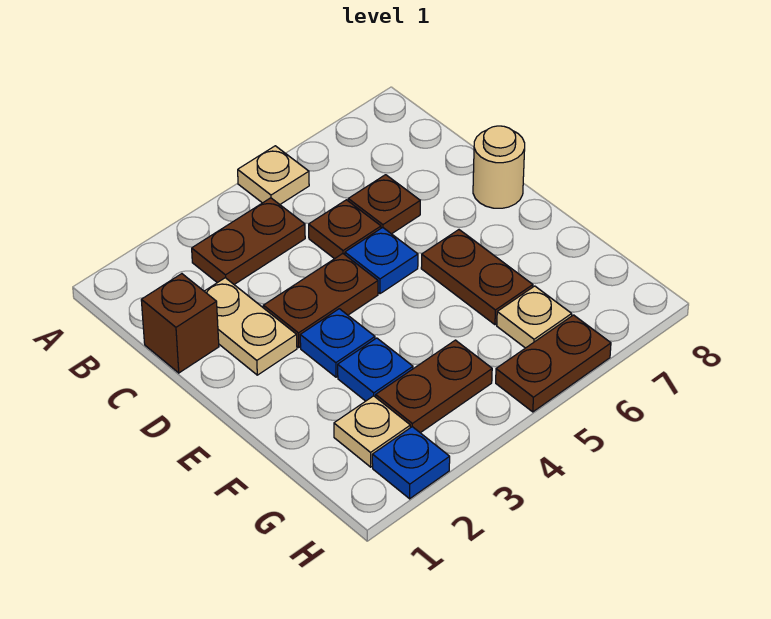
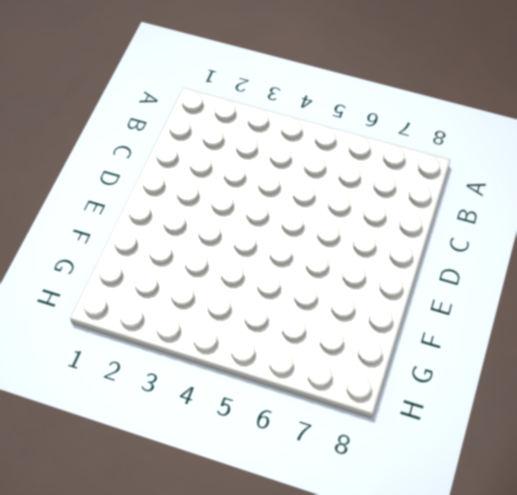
none -> tan 1x1 plate [238,146,309,204]
none -> brown 1x2 plate [192,198,305,284]
none -> brown 1x1 brick [141,274,219,373]

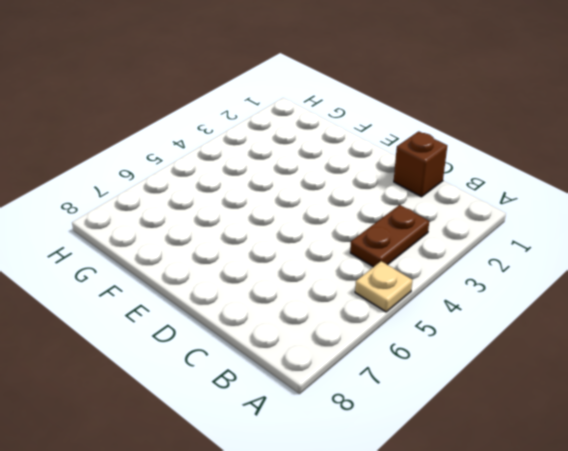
none -> tan 1x2 plate [204,278,297,375]
none -> brown 1x1 plate [309,200,381,259]
none -> brown 1x1 plate [348,175,420,234]

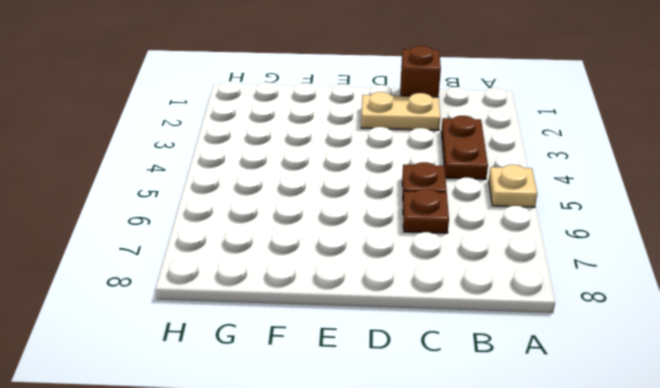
none -> brown 1x2 plate [263,254,378,348]
none -> blue 1x1 plate [345,228,418,294]
none -> tan 1x1 round brick [473,126,525,208]

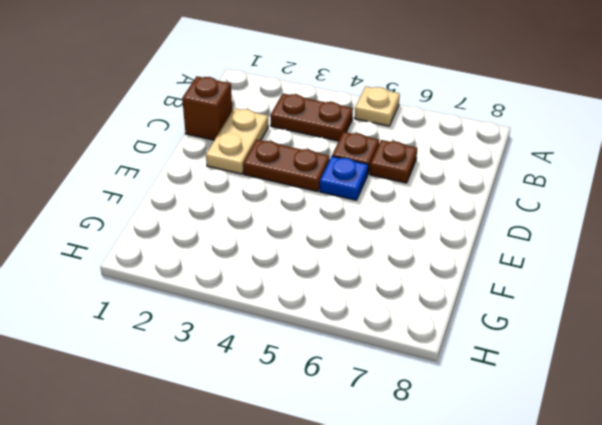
none -> tan 1x1 round brick [473,126,525,208]
none -> blue 1x1 plate [300,309,375,377]
none -> brown 1x2 plate [421,230,533,325]

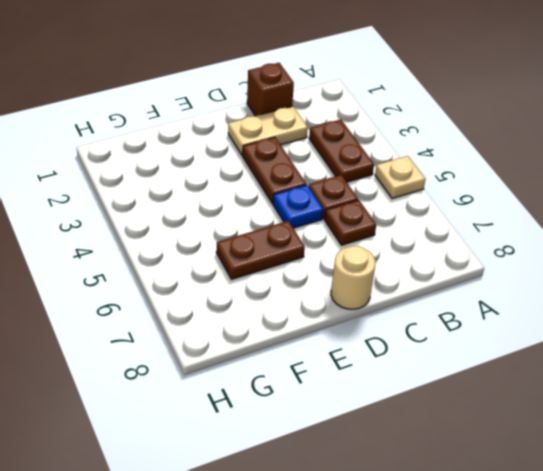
none -> blue 1x1 plate [300,309,375,377]
none -> blue 1x1 plate [338,338,413,401]
none -> tan 1x1 plate [334,396,410,467]

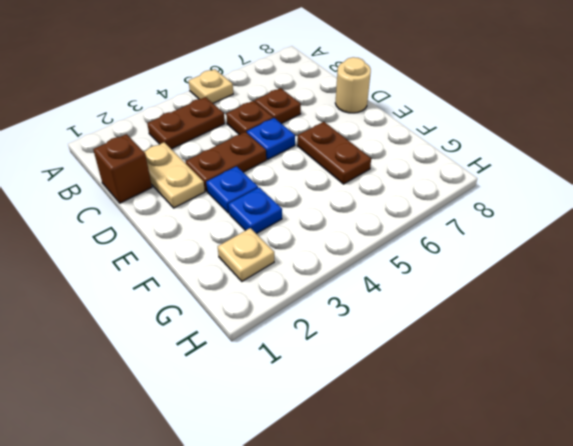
none -> brown 1x2 plate [376,340,492,433]
none -> tan 1x1 plate [497,286,572,348]
none -> blue 1x1 plate [372,427,450,499]

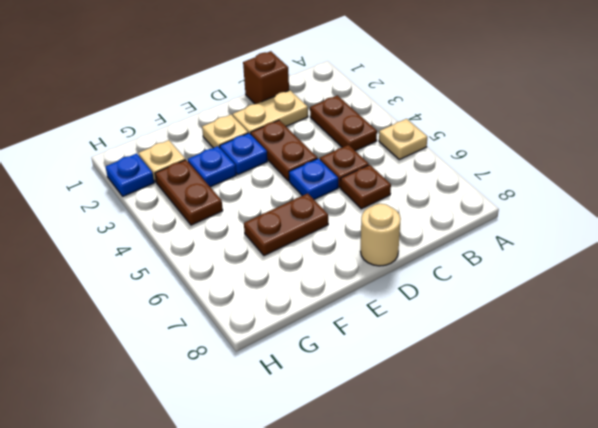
tan 1x1 plate [202,115,248,148] -> tan 1x1 plate moved to [497,286,572,348]
none -> brown 1x2 plate [496,315,611,412]

